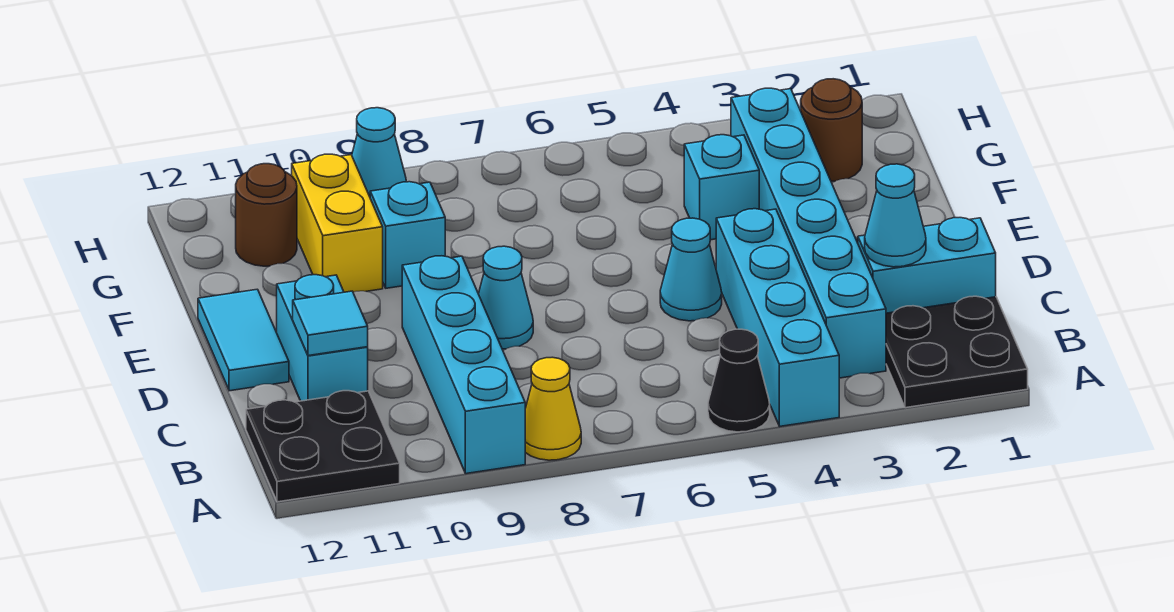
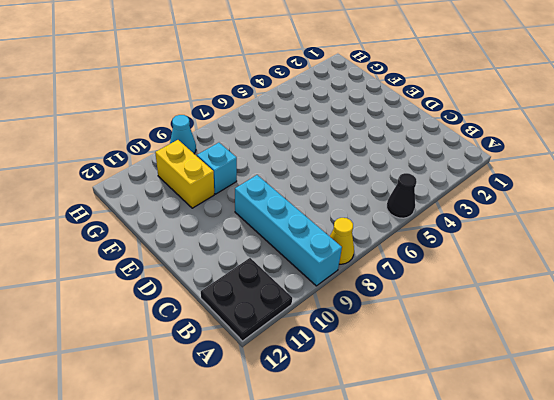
none -> black 2x2 plate [886,296,1028,408]
none -> cyan 1x4 brick [716,209,839,426]
none -> cyan 1x6 brick [731,88,886,378]

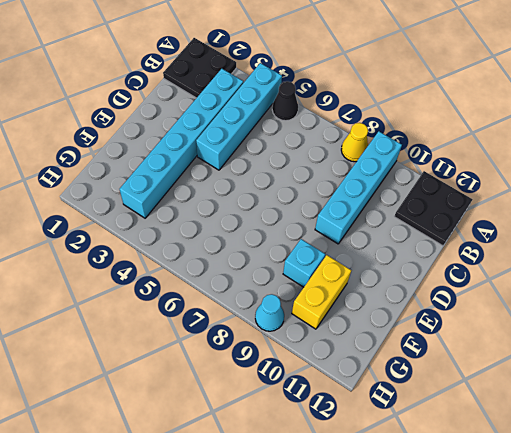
none -> cyan 1x2 brick [858,218,996,313]
none -> cyan 1x2 brick [277,275,368,401]
none -> cyan 1x1 cone [660,218,722,321]

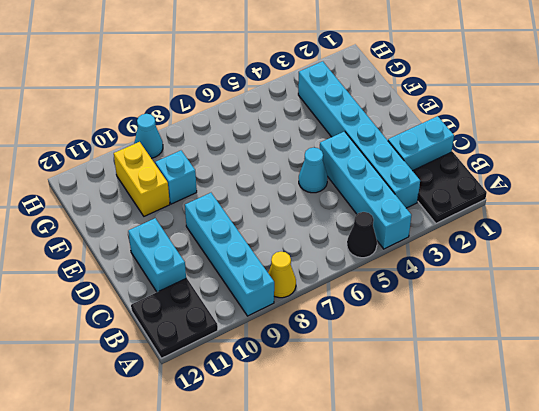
none -> cyan 1x1 cone [478,246,533,349]
none -> cyan 1x2 tile [198,289,289,391]
none -> cyan 1x1 brick [684,135,759,240]

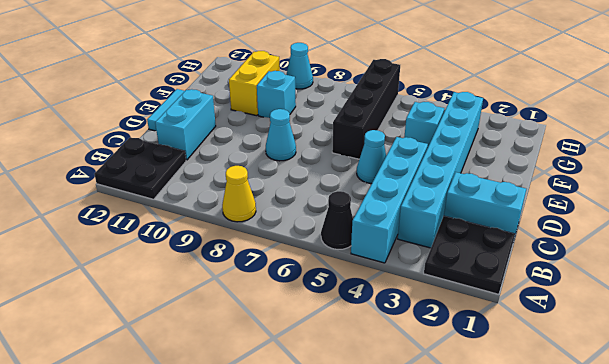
black 1x4 brick [332,59,400,159] -> none
none -> cyan 1x4 brick [402,256,525,474]
none -> brown 1x1 round brick [801,79,862,182]
none -> brown 1x1 round brick [236,164,297,266]

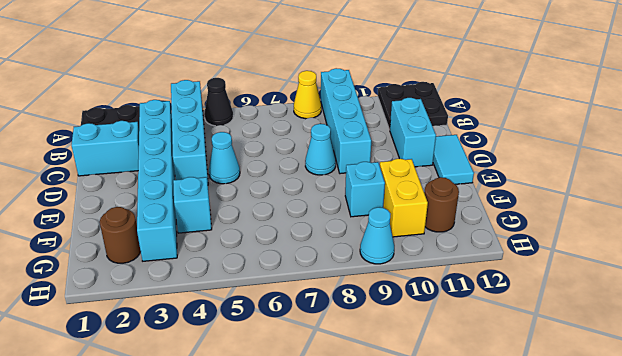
none -> cyan 1x1 cone [865,164,926,267]
none -> cyan 1x1 tile [293,291,368,356]

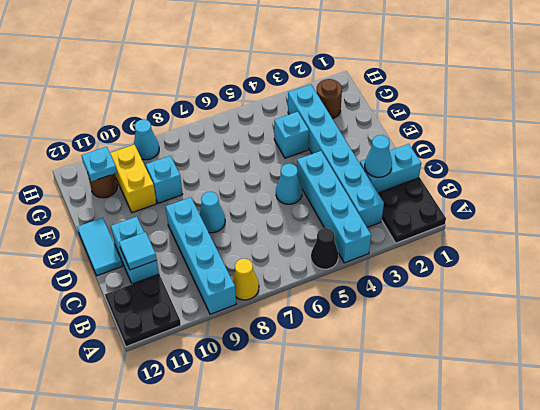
cyan 1x1 plate [81,147,117,181] -> none

